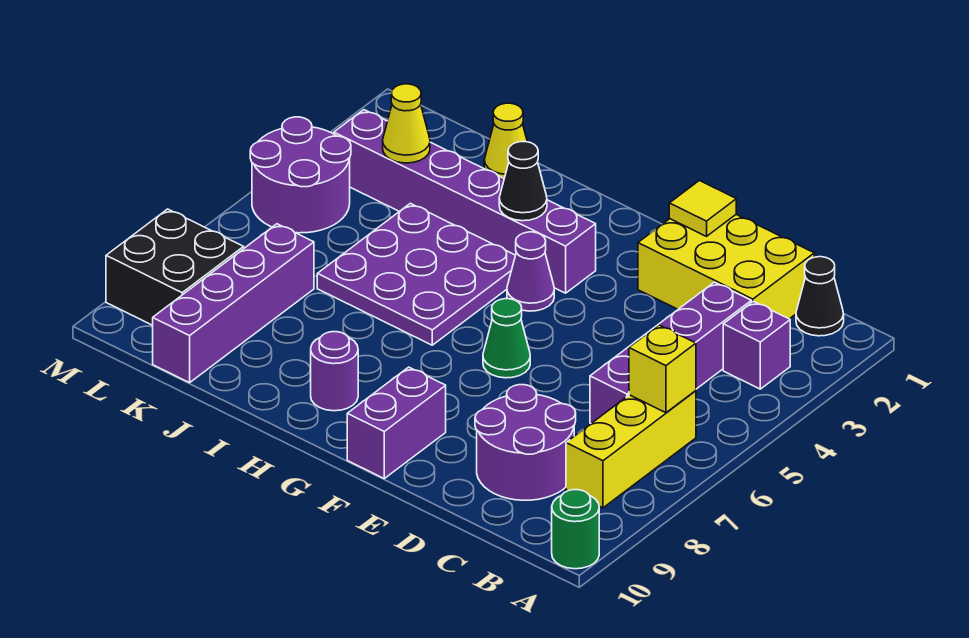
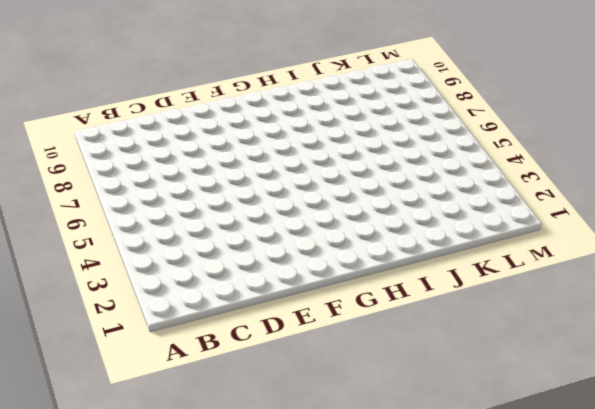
none -> green 1x1 round brick [552,490,599,569]
none -> black 1x1 cone [796,257,844,336]
none -> purple 1x1 brick [723,301,790,389]

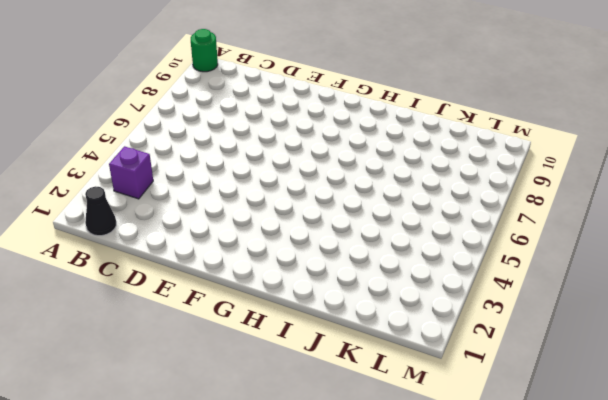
none -> yellow 1x3 brick [566,391,696,508]
none -> yellow 2x3 brick [638,215,814,319]
none -> purple 1x4 brick [590,282,751,423]

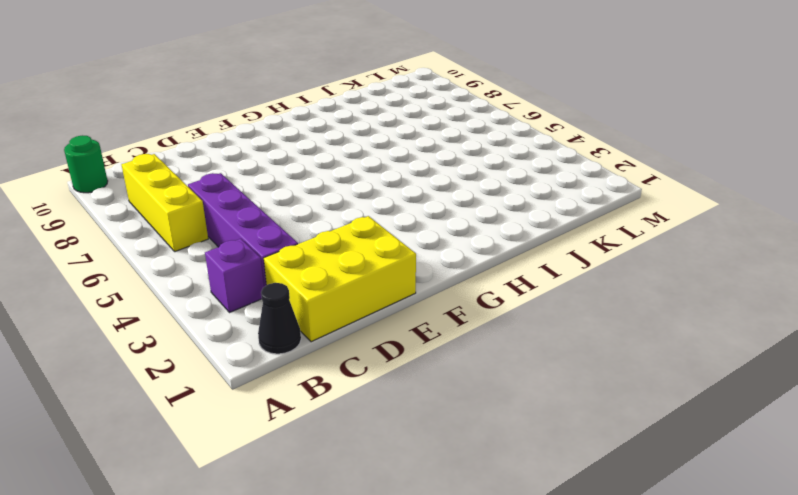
none -> purple 2x2 round brick [475,385,576,500]
none -> green 1x1 cone [483,299,530,378]
none -> purple 1x2 brick [347,367,446,478]

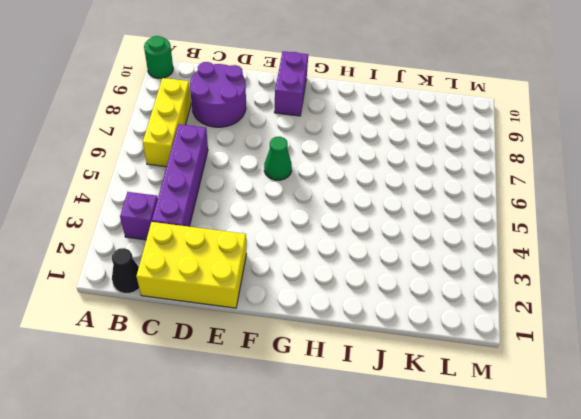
none -> purple 1x6 brick [334,110,596,293]
none -> purple 1x1 cone [507,232,554,311]
none -> purple 3x3 plate [317,203,515,345]

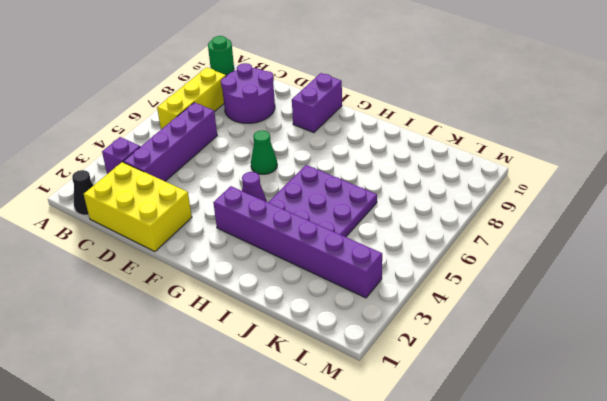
none -> purple 1x1 round brick [311,332,358,411]
none -> yellow 1x1 cone [484,103,527,178]
none -> purple 1x4 brick [153,224,314,383]

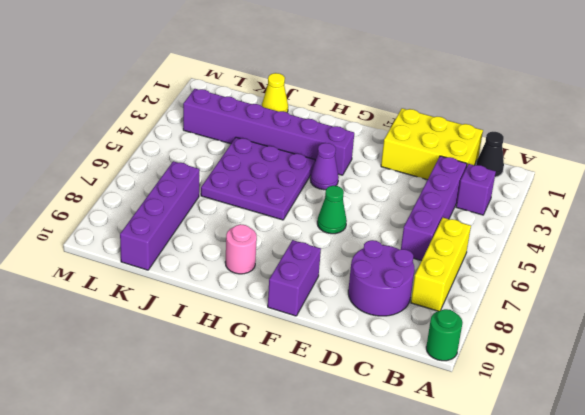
pink 1x1 round brick [225,224,257,274] -> purple 1x1 round brick [311,332,358,411]
none -> purple 2x2 round brick [250,117,351,233]
none -> black 2x2 brick [106,209,244,325]
none -> yellow 1x1 brick [629,325,696,413]

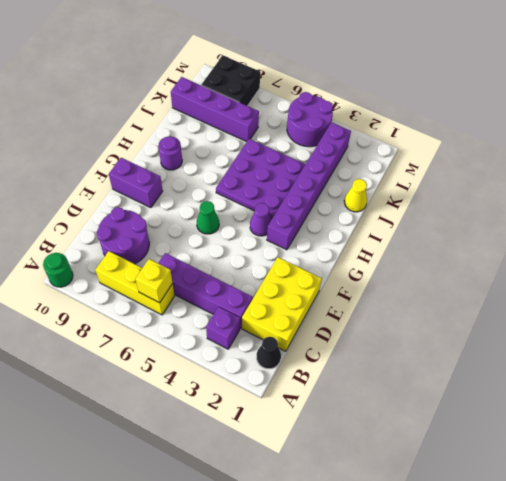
none -> yellow 1x1 tile [669,181,736,236]
none -> black 1x1 cone [499,142,547,221]
none -> yellow 1x1 cone [383,84,430,163]

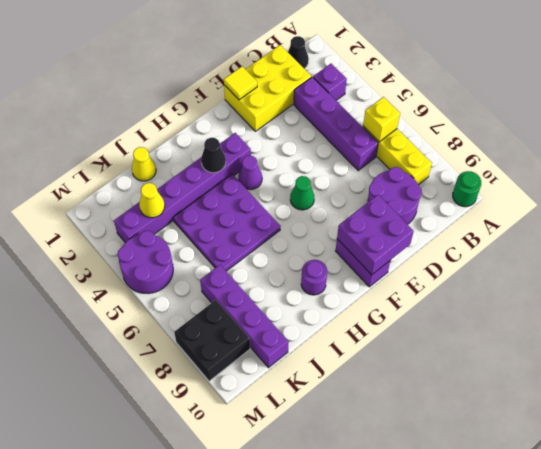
purple 2x2 brick [337,195,414,275] -> none

